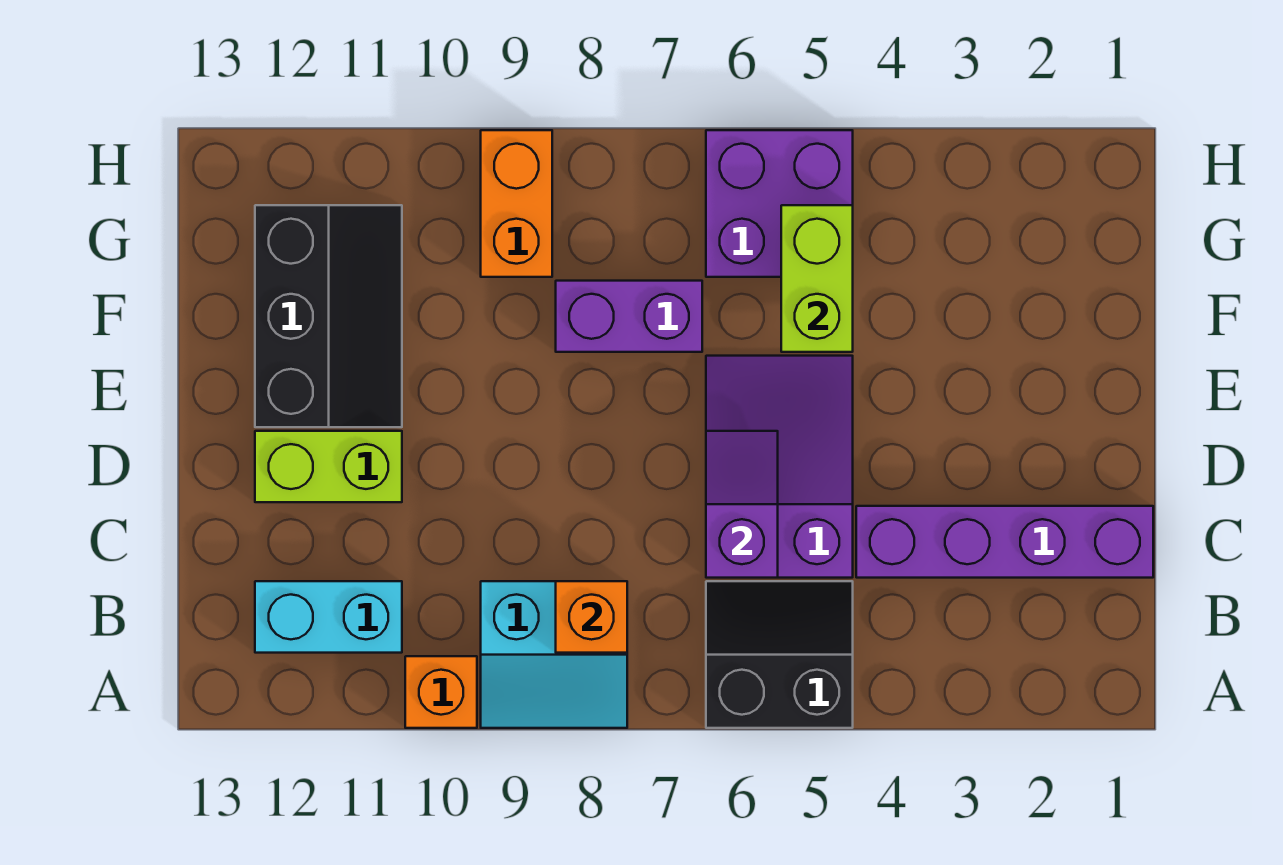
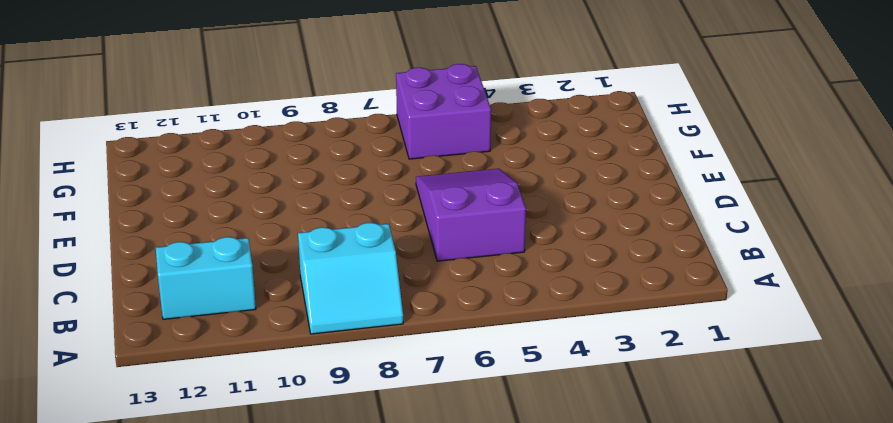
none -> black 2x2 slope [706,581,853,728]
none -> orange 1x1 brick [405,656,477,728]
none -> purple 1x4 brick [856,506,1153,578]

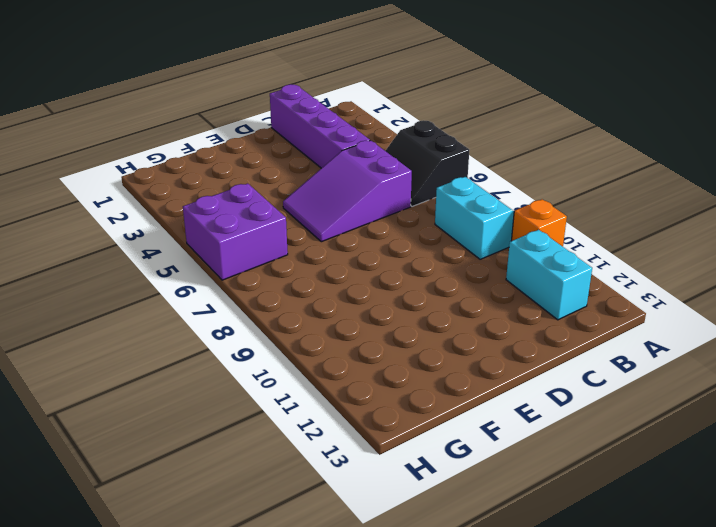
none -> lime 1x2 brick [255,431,402,502]
none -> black 2x3 slope [255,205,402,427]
none -> purple 1x2 brick [556,281,702,352]

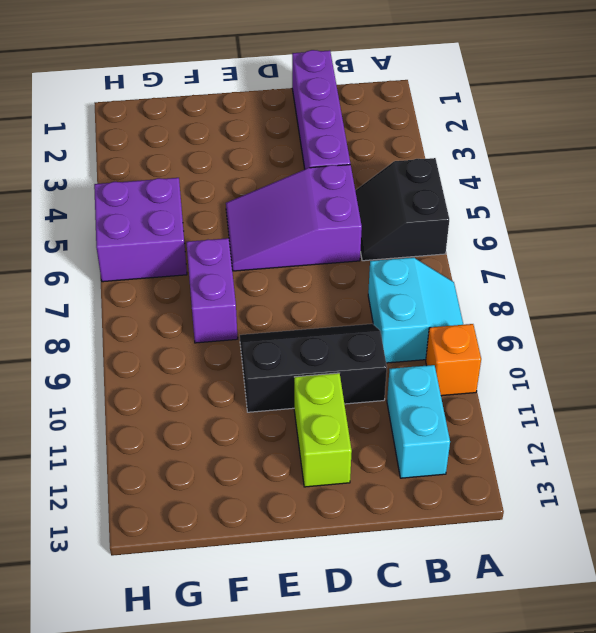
black 2x3 slope [240,324,387,412] -> black 2x3 slope moved to [255,205,402,427]
none -> orange 1x2 brick [481,130,552,277]
none -> orange 1x1 brick [556,581,627,653]
none -> purple 1x2 slope [706,431,778,578]

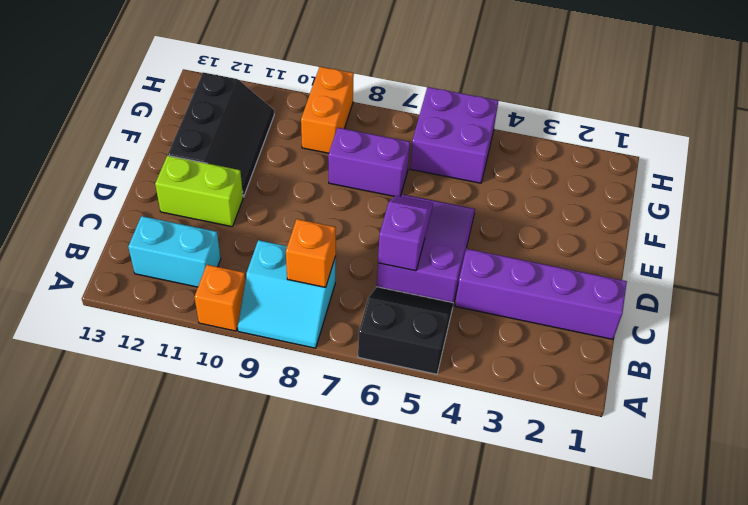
none -> lime 1x2 brick [781,205,853,352]

